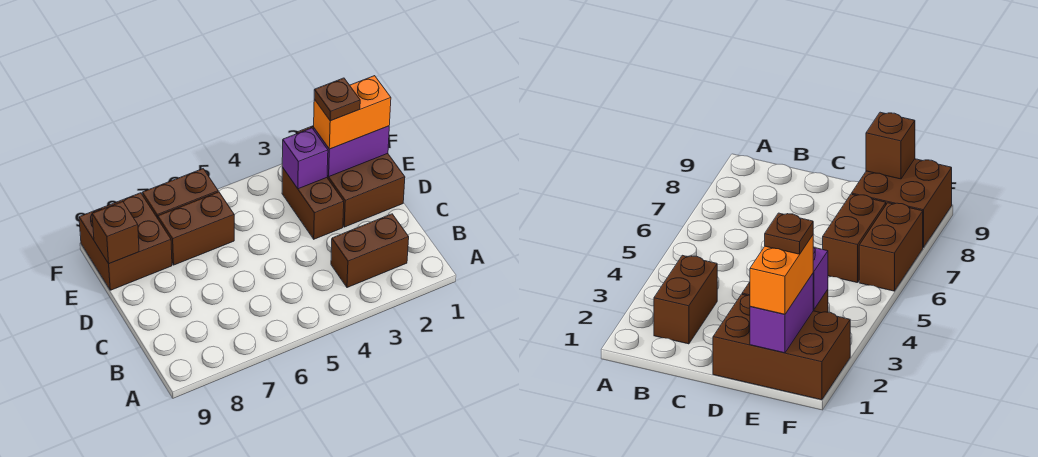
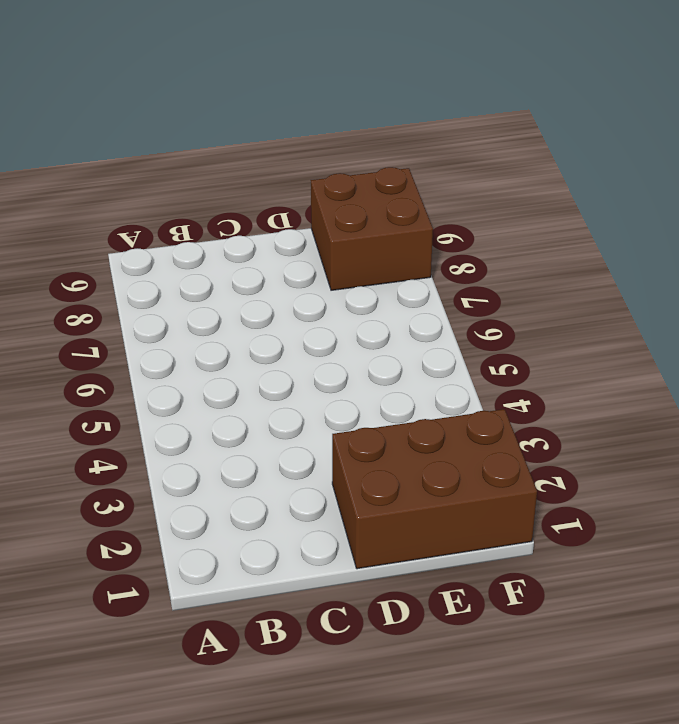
none -> brown 1x2 brick [331,214,409,288]
none -> brown 1x2 brick [282,167,344,239]

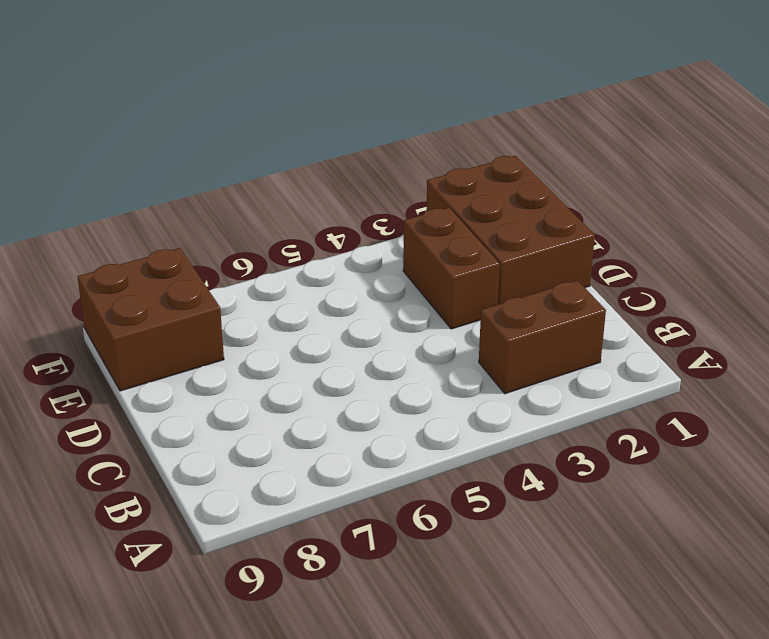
none -> brown 1x2 brick [158,192,234,265]
none -> brown 1x2 brick [142,169,218,218]

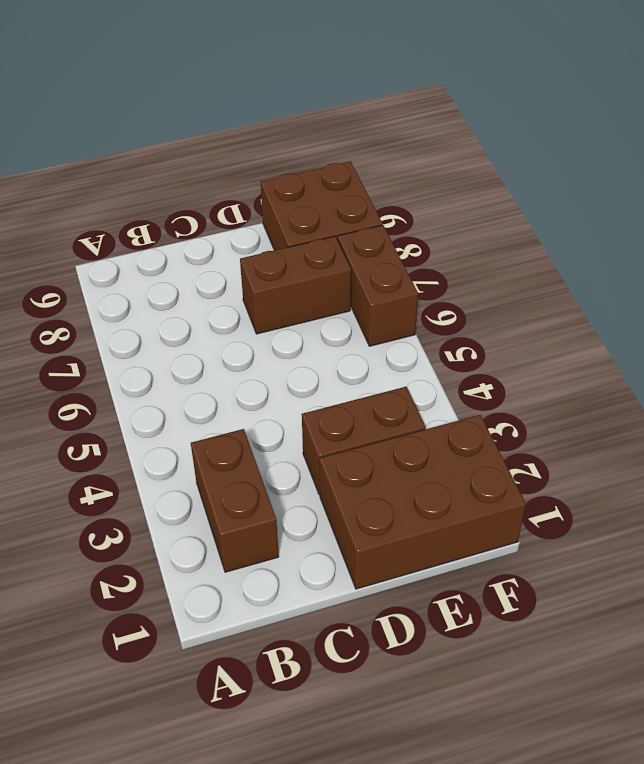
brown 1x2 brick [240,236,351,334] -> brown 1x2 brick turned to [158,192,234,265]
none -> purple 1x2 brick [314,126,389,176]
none -> purple 1x1 brick [282,128,328,189]

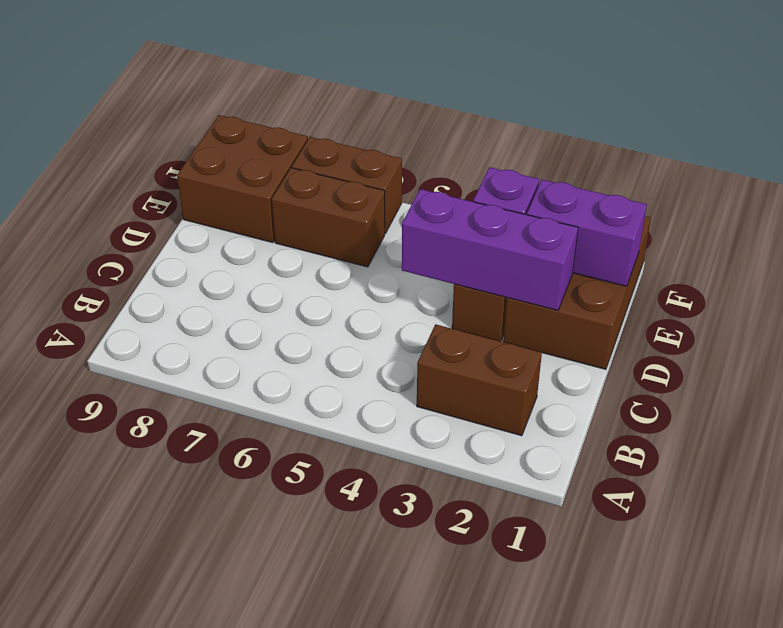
purple 1x3 brick [402,189,578,310] -> none
none -> brown 1x1 brick [92,202,139,264]
none -> orange 1x2 brick [314,76,391,149]

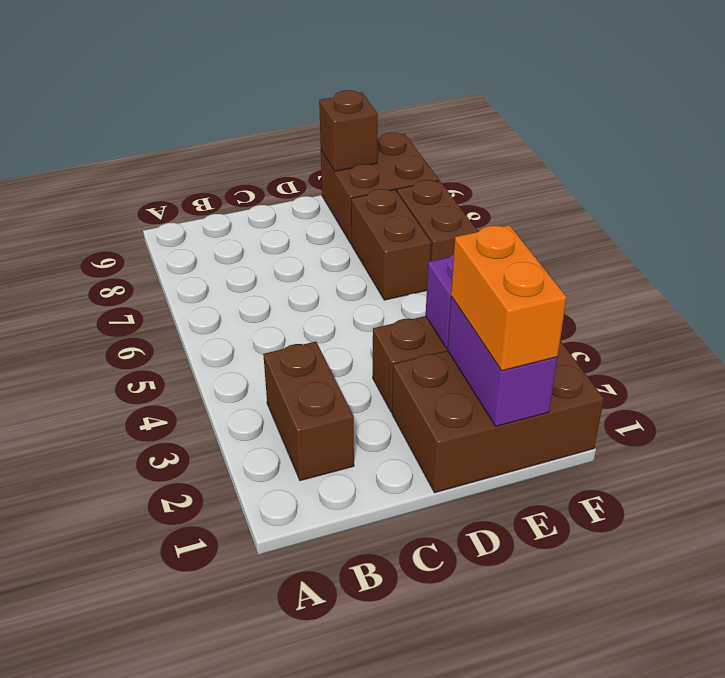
none -> brown 1x1 plate [314,78,360,121]

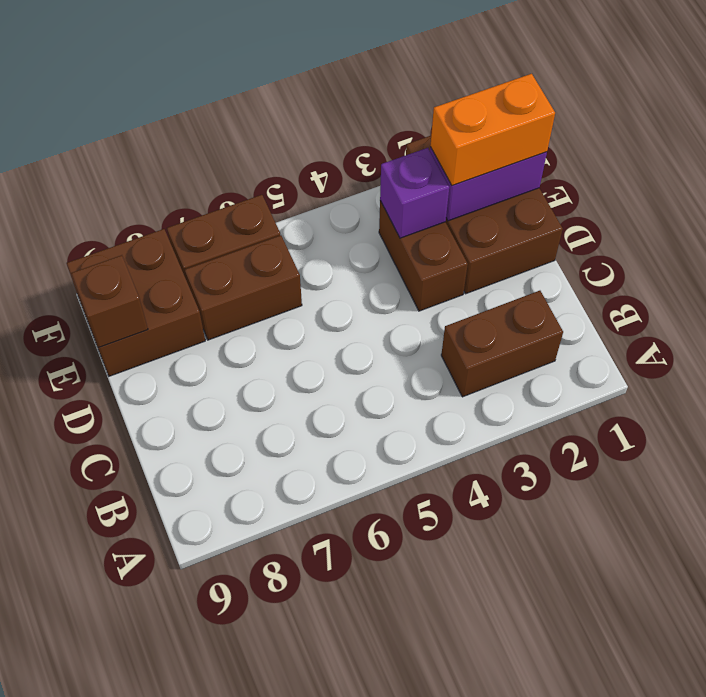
none -> brown 1x1 plate [314,78,360,121]

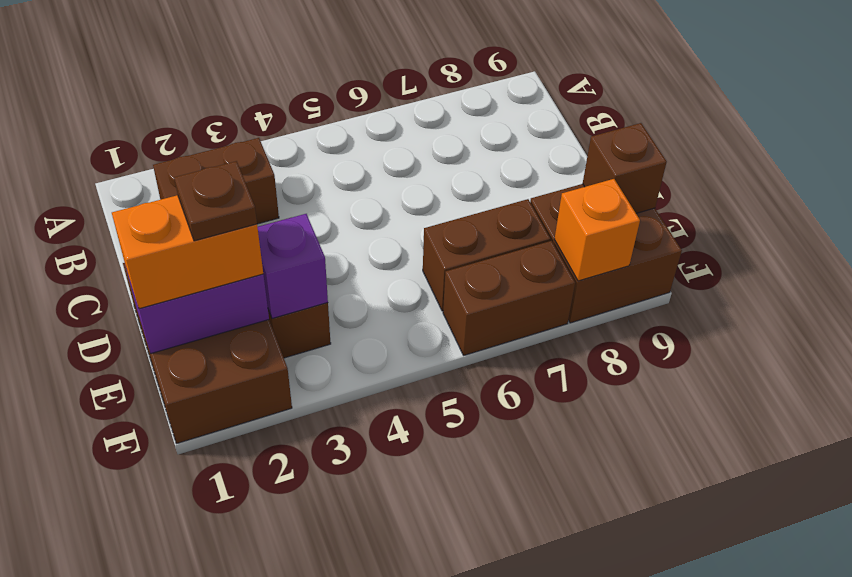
orange 1x1 brick [554,179,640,281] -> none

